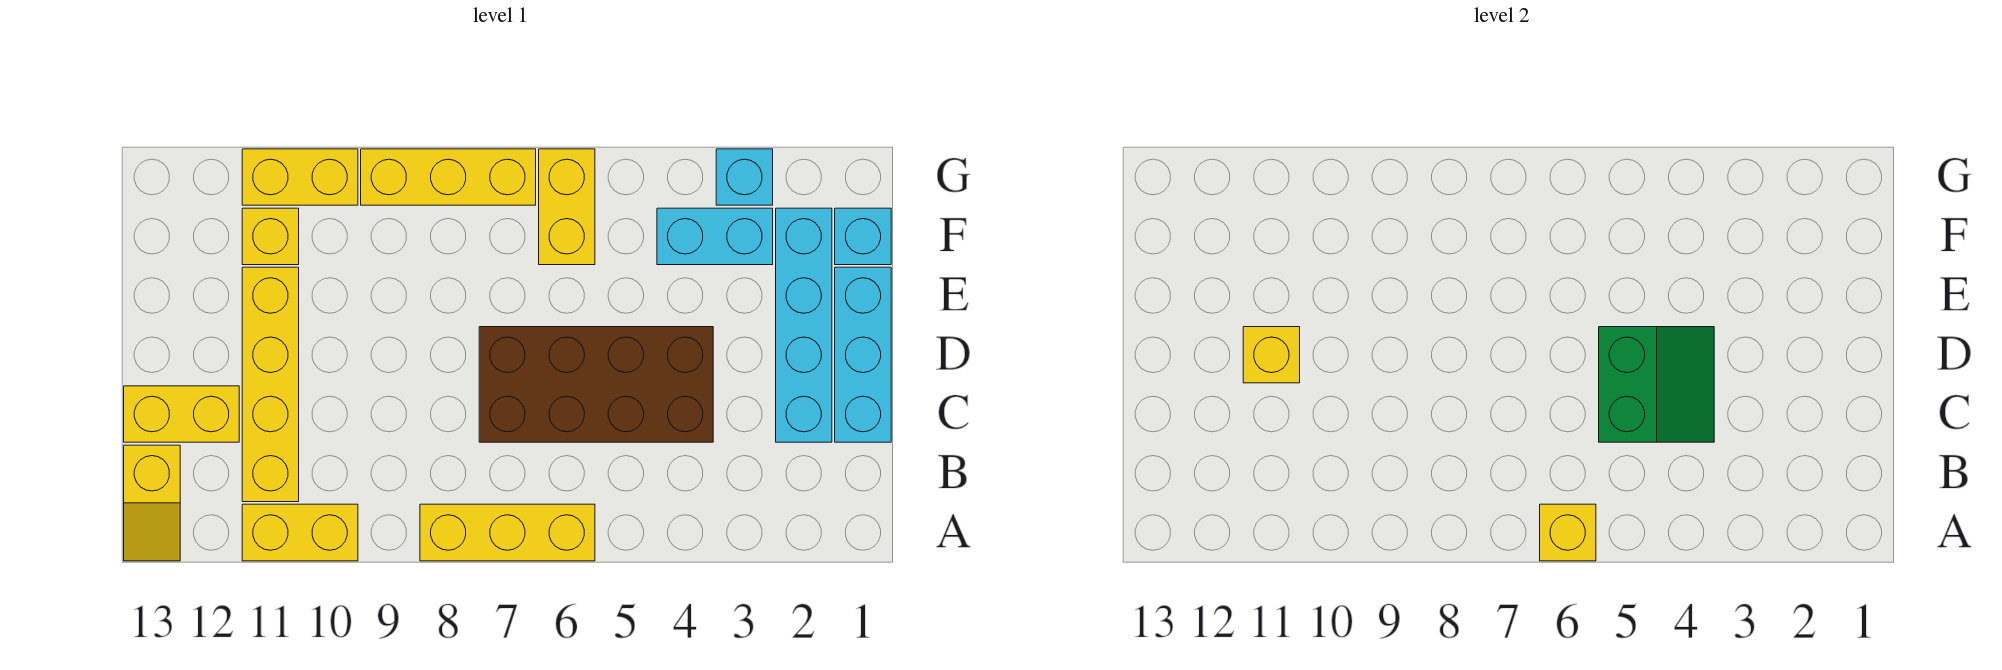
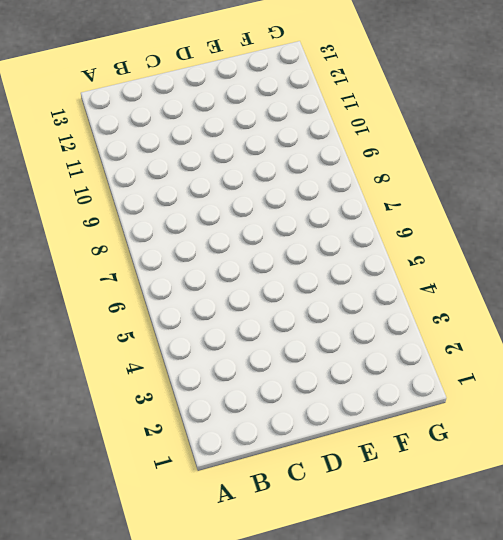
none -> yellow 1x3 brick [420,504,595,561]
none -> yellow 1x2 brick [242,504,358,561]
none -> yellow 1x2 slope [124,445,180,561]

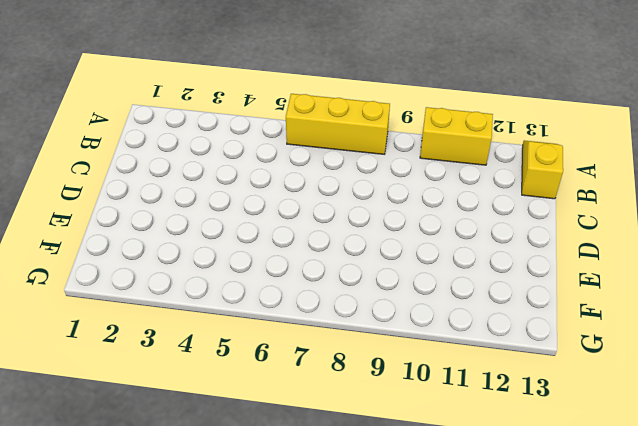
none -> yellow 1x4 brick [242,267,299,502]
none -> cyan 1x3 brick [835,267,891,442]
none -> cyan 1x4 brick [776,208,832,442]

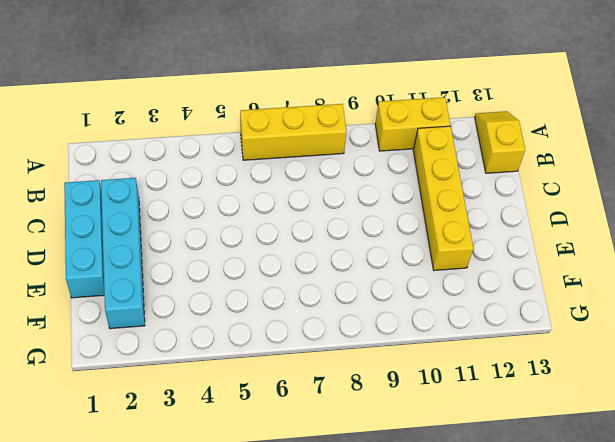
none -> brown 2x4 brick [479,327,713,442]
none -> yellow 1x2 brick [124,386,239,442]
none -> cyan 1x1 brick [835,208,891,265]

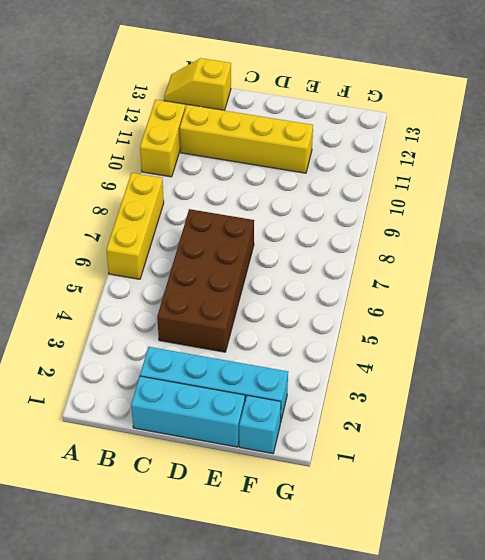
none -> yellow 1x2 brick [124,386,239,442]
none -> cyan 1x2 brick [657,208,773,265]
none -> yellow 1x2 brick [539,149,595,265]

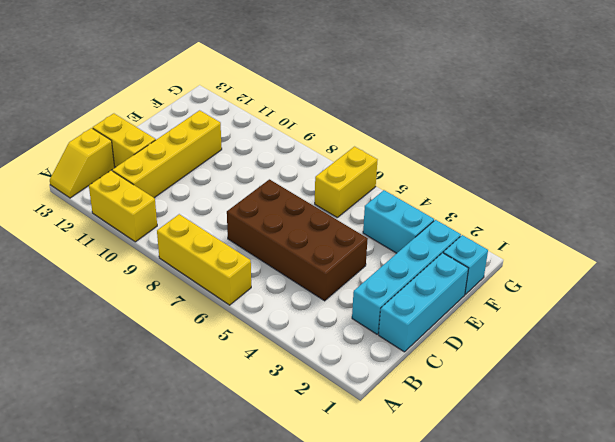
none -> yellow 1x1 brick [242,208,299,265]
none -> cyan 1x1 brick [716,149,773,205]
none -> yellow 1x3 brick [361,149,536,205]

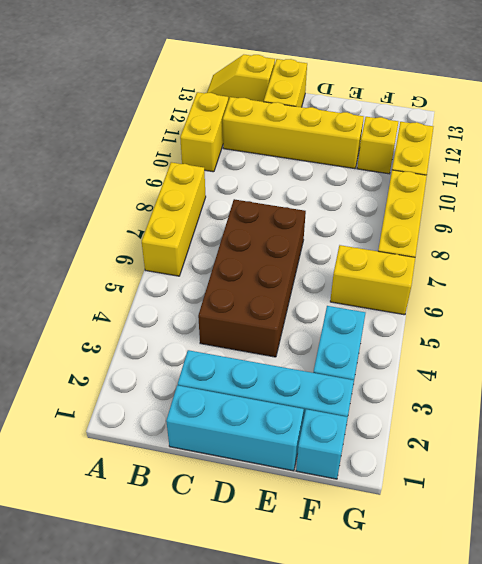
none -> cyan 1x1 brick [716,149,773,205]
none -> yellow 1x1 brick [1540,504,1596,561]
none -> green 2x2 slope [1599,327,1714,442]

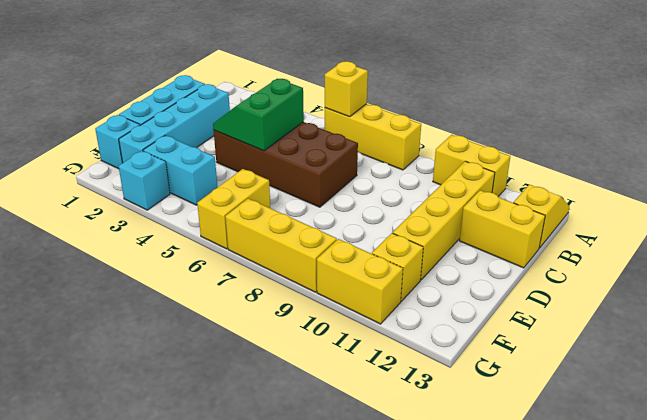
none -> yellow 1x1 brick [1243,327,1300,383]

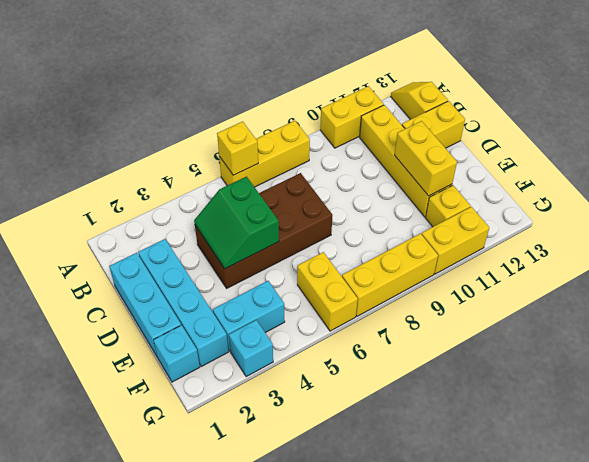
yellow 1x2 brick [395,121,457,196] -> yellow 1x1 brick [1243,327,1300,383]

